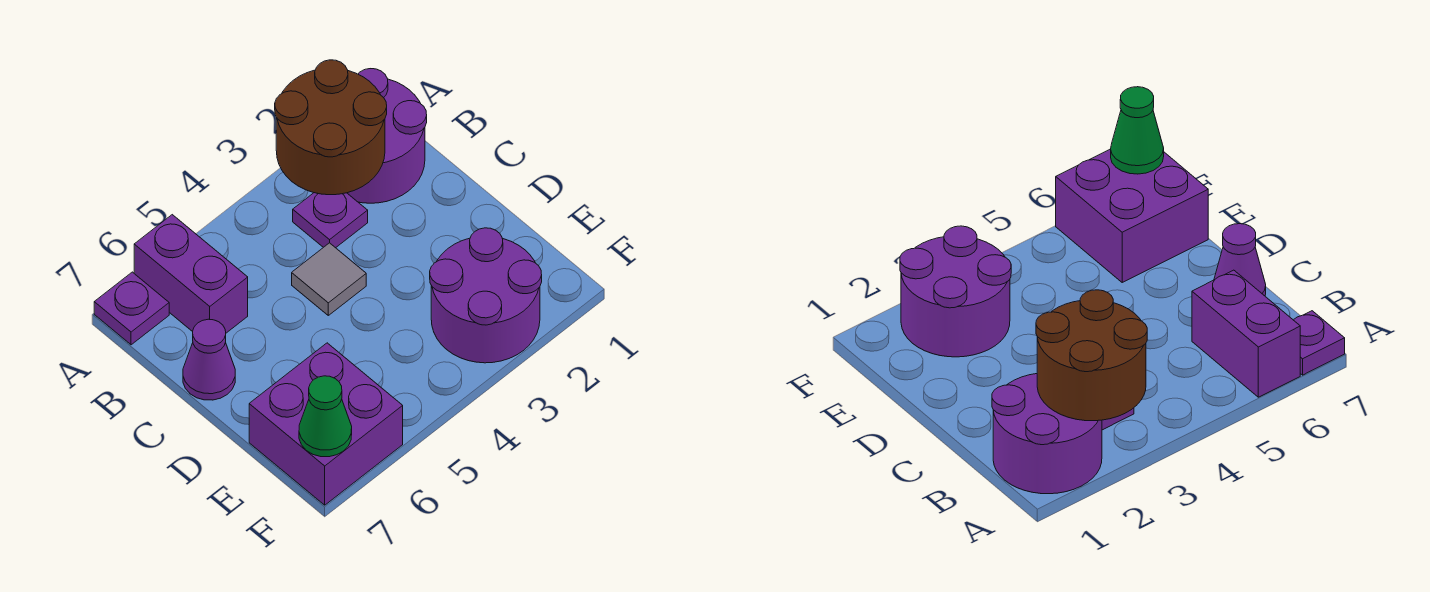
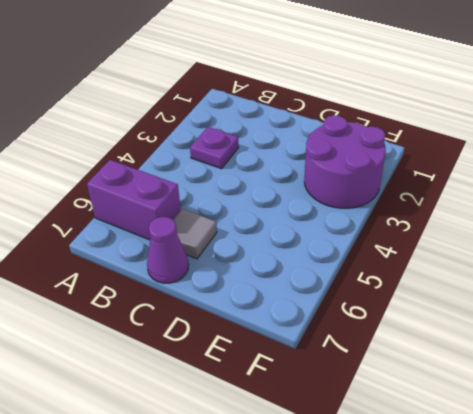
grey 1x1 tile [173,209,217,259] -> grey 1x1 tile moved to [292,243,366,315]
none -> purple 2x2 round brick [348,69,427,203]
none -> purple 1x1 plate [94,272,169,345]

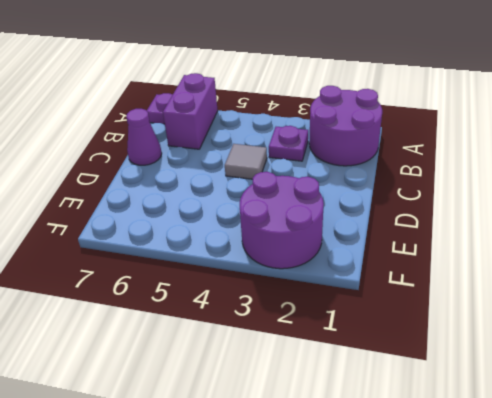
none -> purple 2x2 brick [249,343,403,505]
none -> brown 2x2 round brick [275,60,387,195]

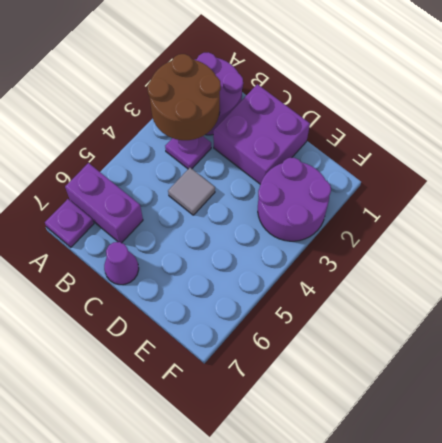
purple 2x2 brick [213,84,310,184] -> purple 2x2 brick moved to [249,343,403,505]
none -> green 1x1 cone [299,376,352,457]

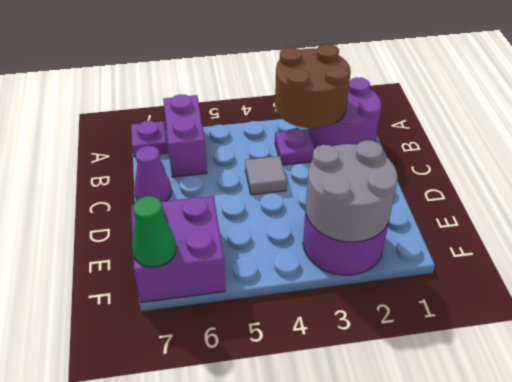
grey 2x2 round brick [306,140,398,242] -> none

